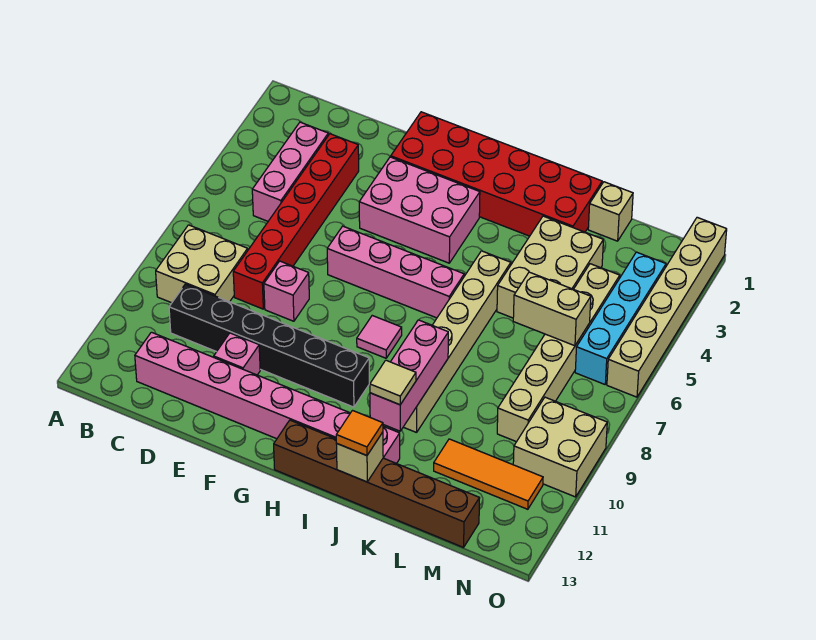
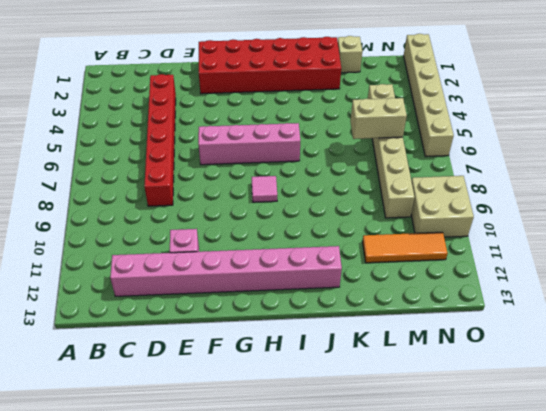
none -> tan 2x2 brick [156,225,248,303]
none -> pink 1x3 brick [252,122,328,221]
none -> black 1x6 brick [169,284,369,407]

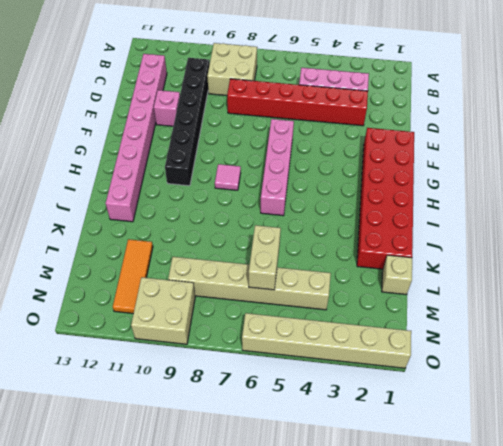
none -> pink 1x1 brick [264,261,309,321]
none -> pink 2x3 brick [359,157,480,263]
none -> brown 1x6 brick [274,420,480,547]

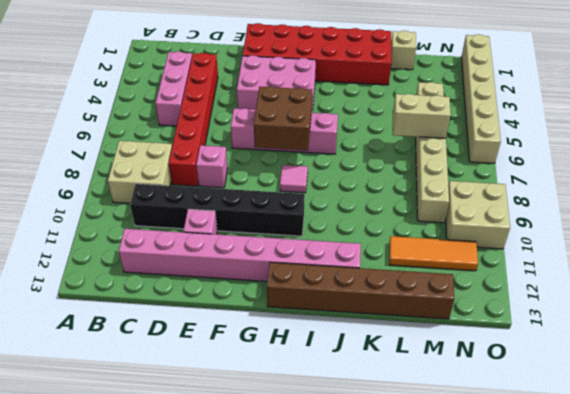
brown 2x2 brick [254,86,312,150] -> none
none -> tan 1x6 brick [404,251,511,433]
none -> tan 2x3 brick [497,216,603,318]
none -> cyan 1x4 brick [575,252,666,384]

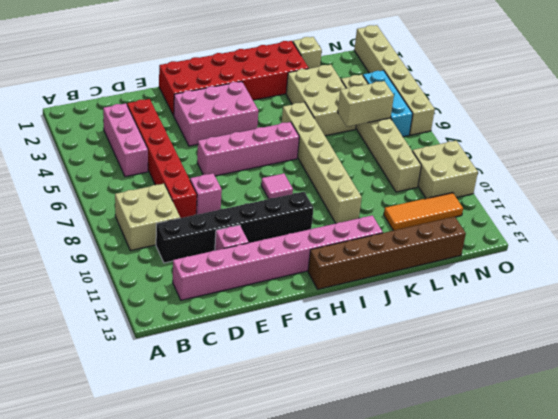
cyan 1x3 brick [363,70,413,137] -> cyan 1x4 brick [575,252,666,384]
none -> pink 1x3 brick [370,320,448,431]
none -> tan 1x1 brick [336,432,383,482]
none -> tan 1x1 tile [370,360,416,405]

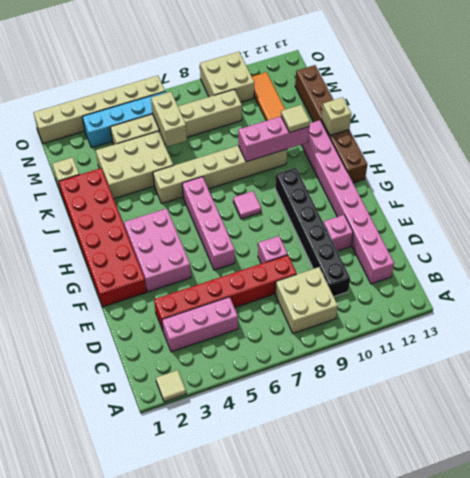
tan 1x1 tile [156,370,186,402] -> none
none -> orange 1x1 tile [336,411,383,456]

